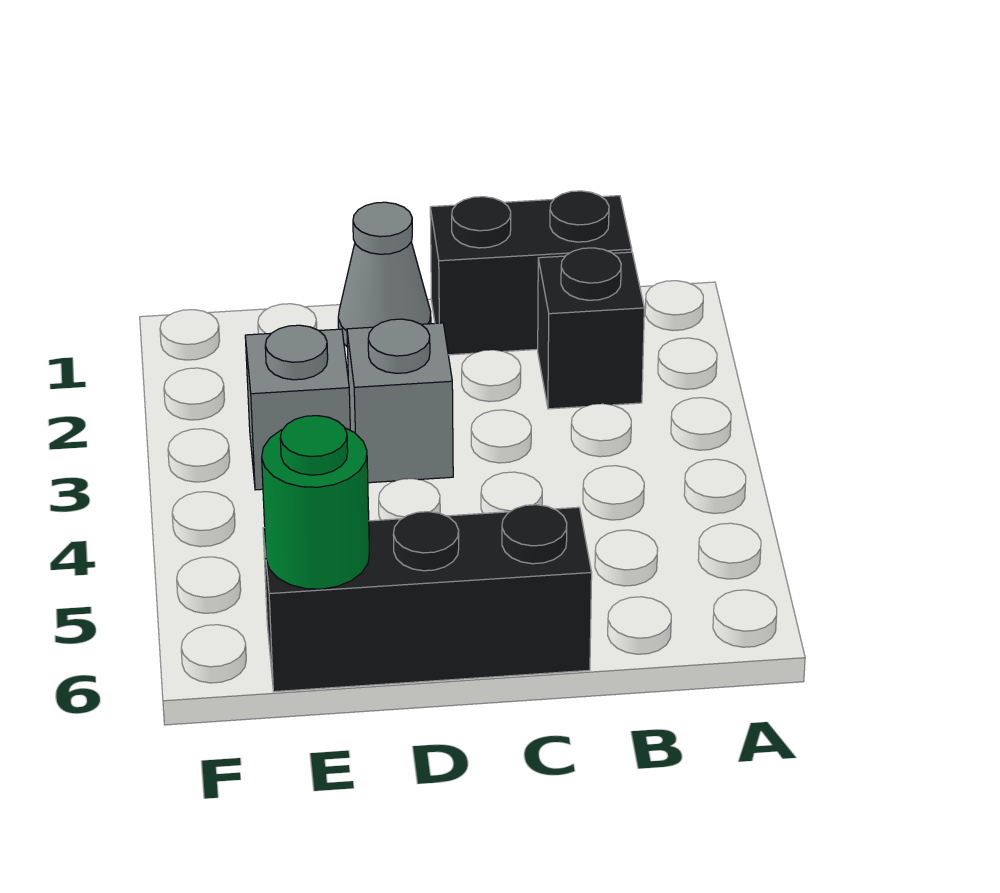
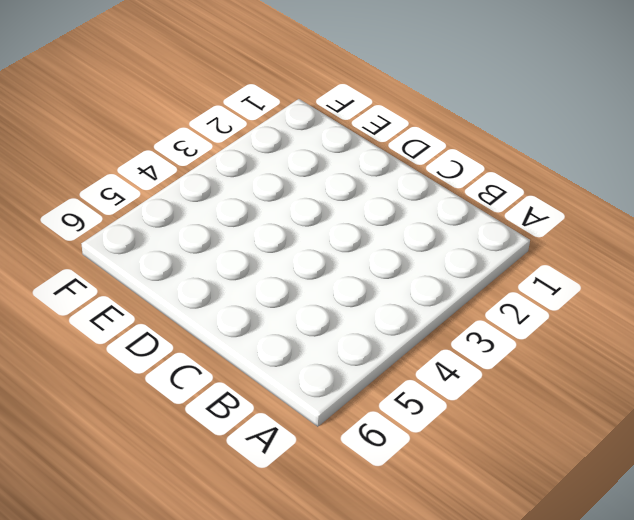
none -> black 1x2 brick [430,191,632,355]
none -> black 1x1 brick [538,248,644,409]

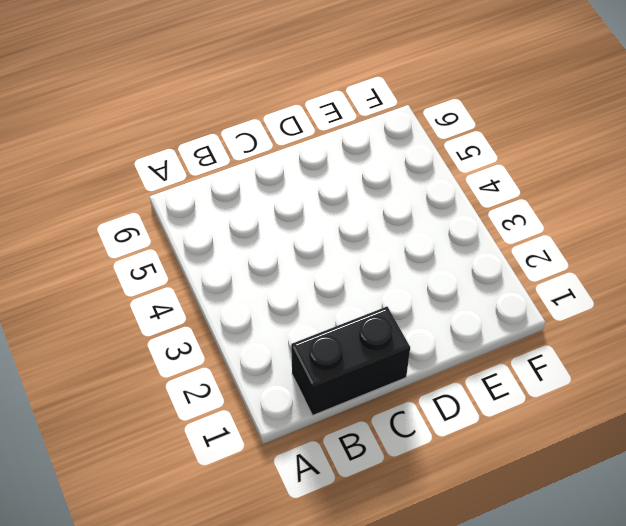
none -> black 1x1 brick [538,248,644,409]
none -> black 1x3 brick [263,505,592,692]

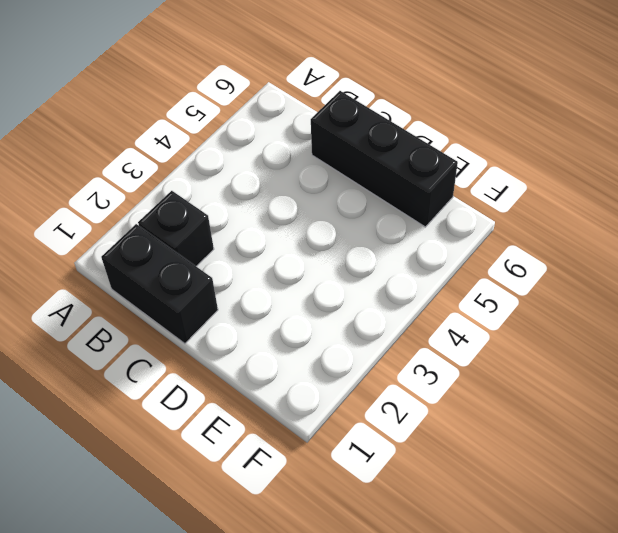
none -> grey 1x1 cone [338,202,431,347]
none -> grey 1x1 brick [347,319,453,483]

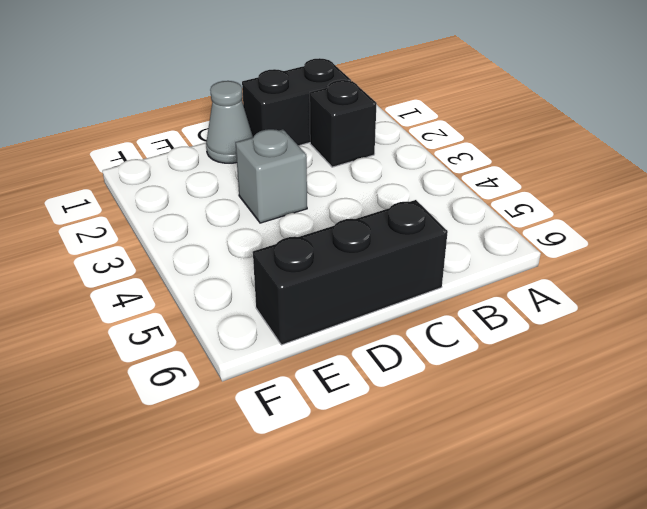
none -> grey 1x1 brick [245,325,350,490]
none -> green 1x1 round brick [262,416,370,589]

